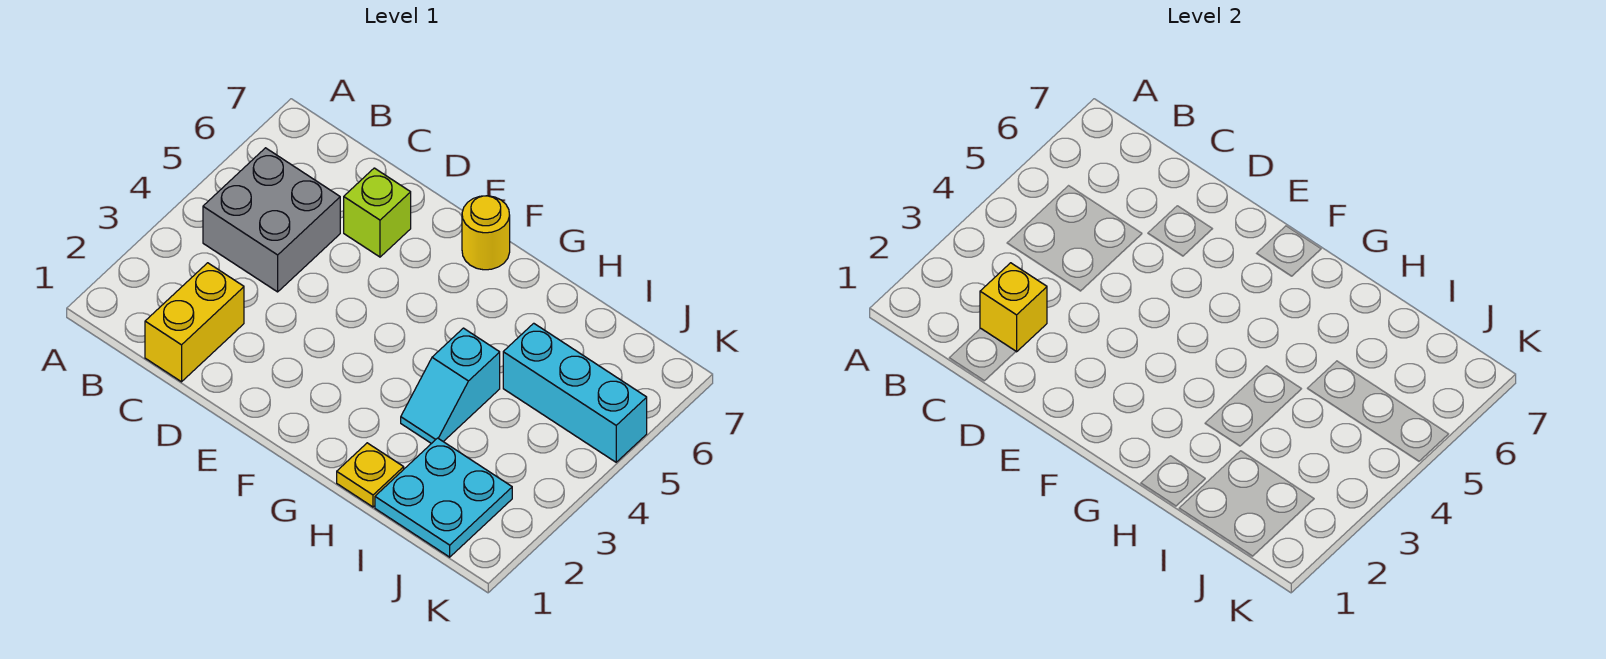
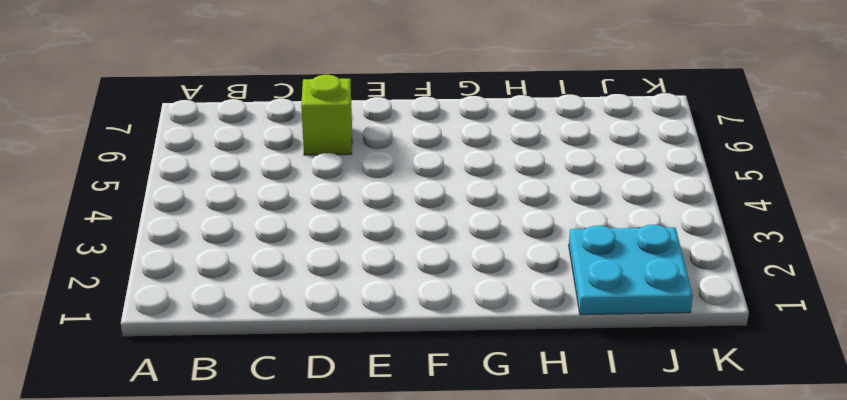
none -> grey 2x2 brick [203,148,340,292]
none -> yellow 1x2 brick [145,263,244,382]

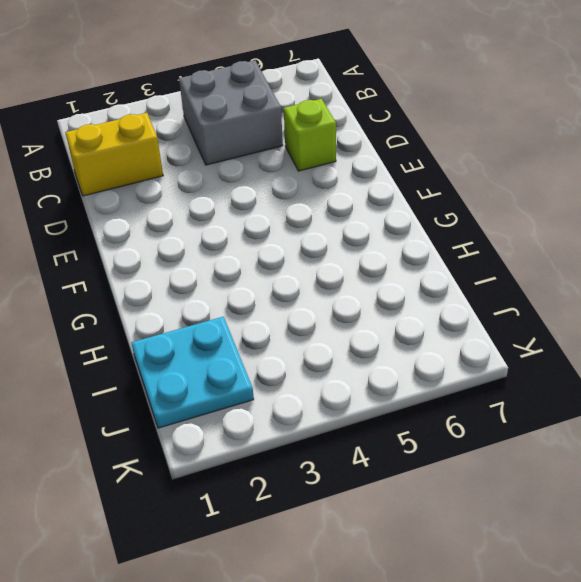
none -> yellow 1x1 round brick [462,196,510,270]
none -> yellow 1x1 plate [337,443,404,507]

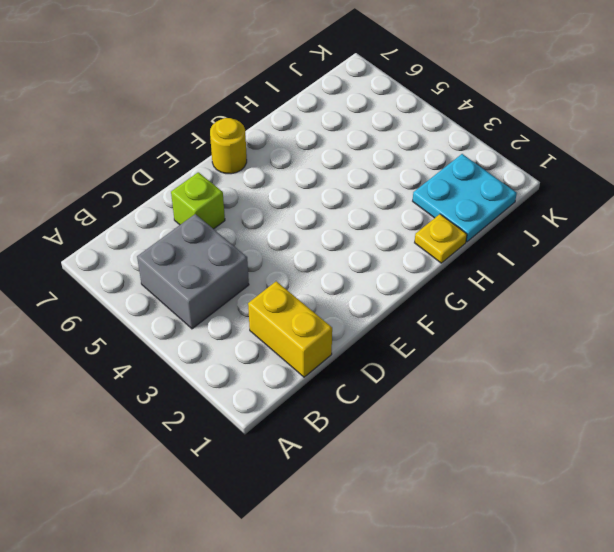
none -> cyan 1x2 slope [401,328,500,444]
none -> cyan 1x3 brick [503,323,647,462]

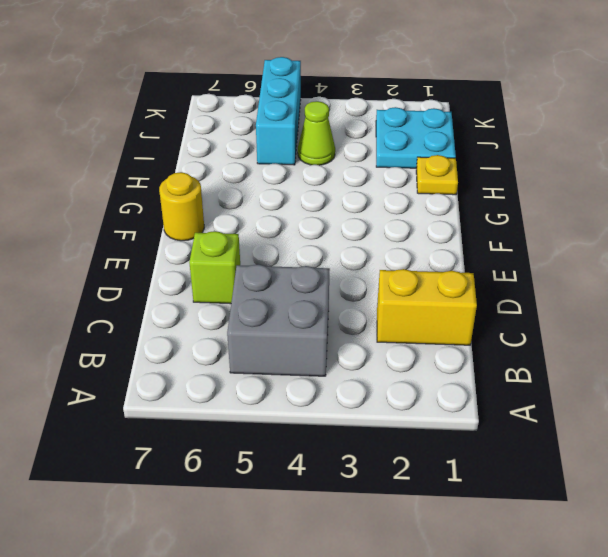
lime 1x1 cone [298,101,335,165] -> none
none -> cyan 1x2 slope [401,328,500,444]
none -> yellow 1x1 brick [980,263,1047,352]

